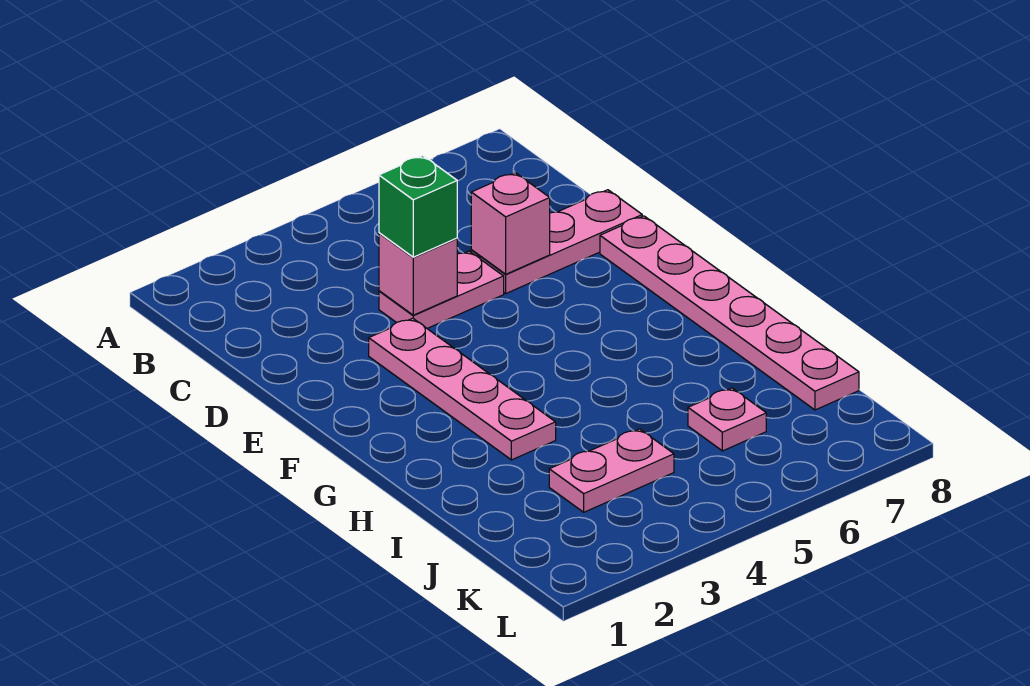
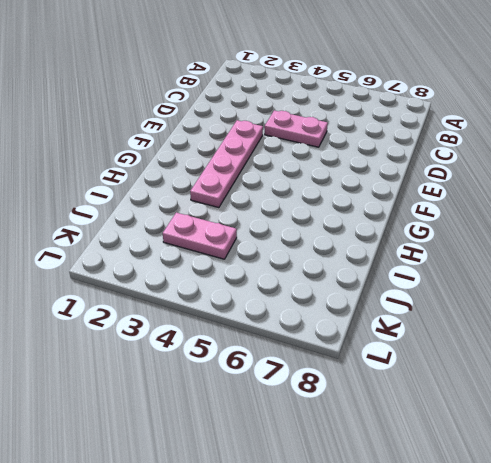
none -> pink 1x3 plate [471,190,642,293]
none -> pink 1x6 plate [600,216,859,410]

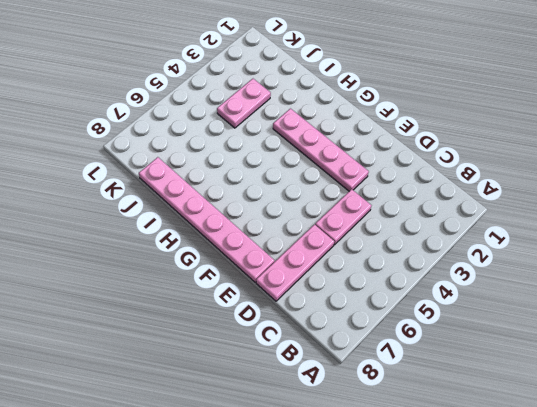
none -> pink 1x1 plate [688,388,766,451]
none -> pink 1x1 brick [379,233,457,315]

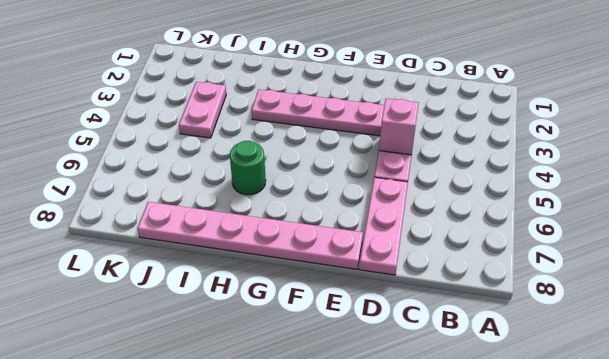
green 1x1 round brick [230,141,266,195] -> none
none -> pink 1x1 plate [688,388,766,451]
none -> pink 1x1 brick [471,173,550,274]

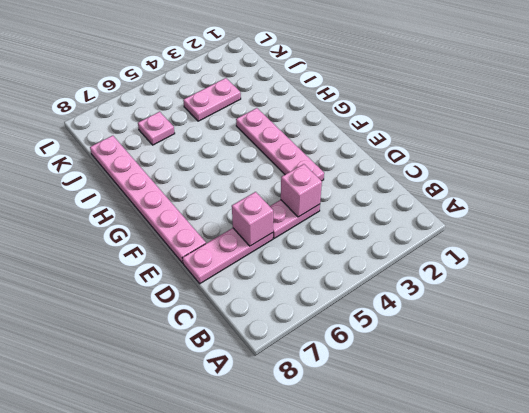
none -> green 1x1 brick [379,156,457,257]

